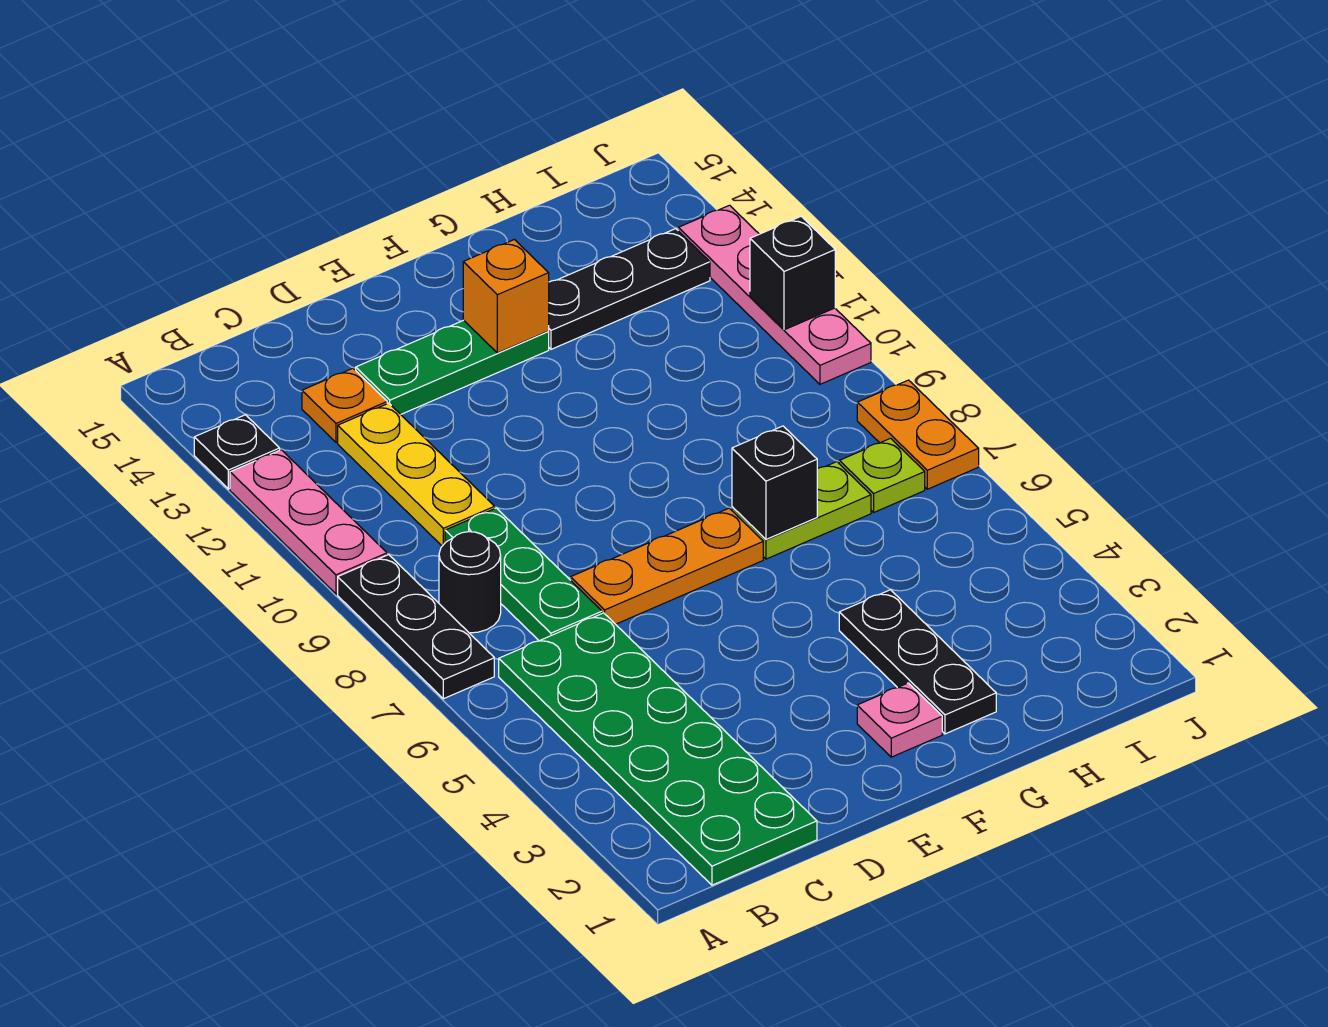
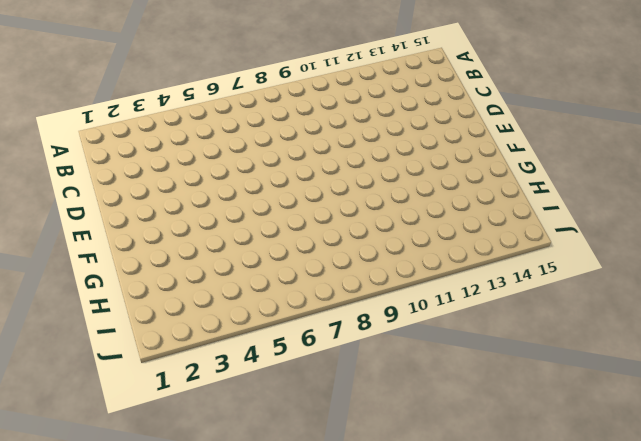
none -> black 1x3 plate [338,555,494,699]
none -> pink 1x3 plate [230,450,387,594]
none -> black 1x1 plate [194,415,280,489]

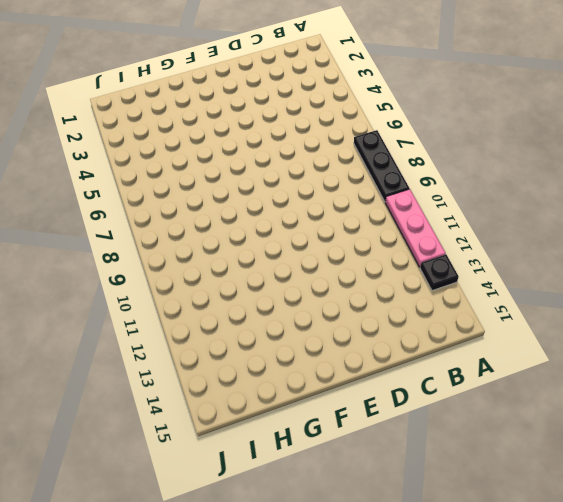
none -> green 2x6 plate [499,613,817,885]
none -> black 1x1 round brick [439,532,501,633]
none -> green 1x3 plate [445,508,602,641]

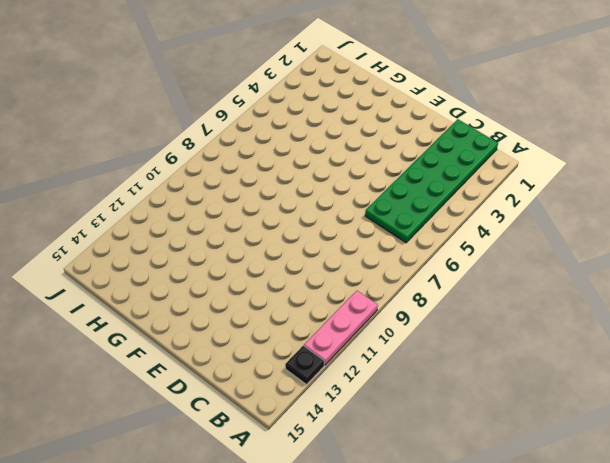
none -> black 1x3 plate [338,555,494,699]
none -> black 1x1 round brick [439,532,501,633]
none -> green 1x3 plate [445,508,602,641]

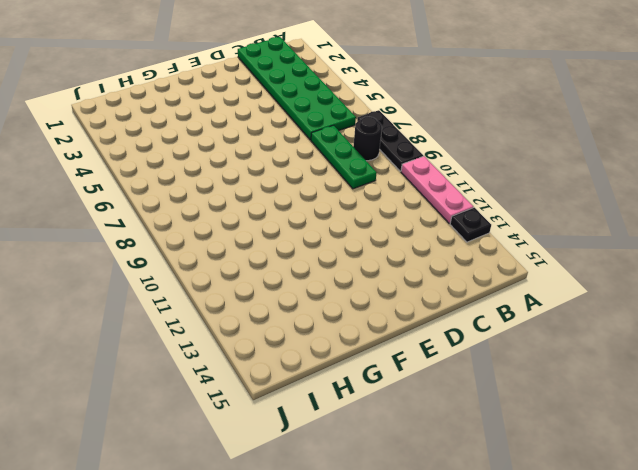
none -> yellow 1x3 plate [338,403,495,546]
none -> orange 1x1 plate [302,368,387,442]
none -> orange 1x3 plate [571,508,763,624]

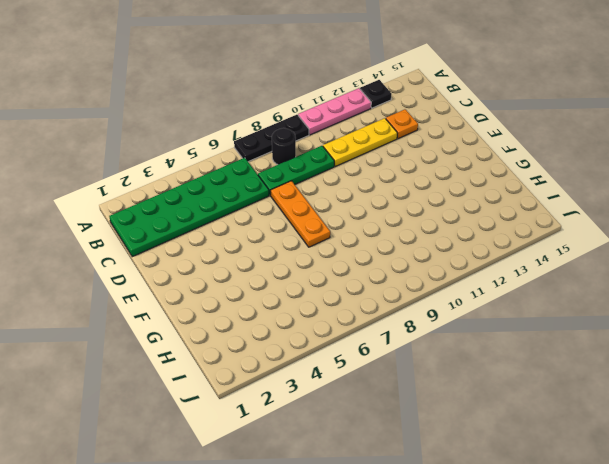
none -> green 1x3 plate [356,320,549,414]
none -> pink 1x1 plate [857,683,942,757]
none -> black 1x3 plate [839,590,996,734]

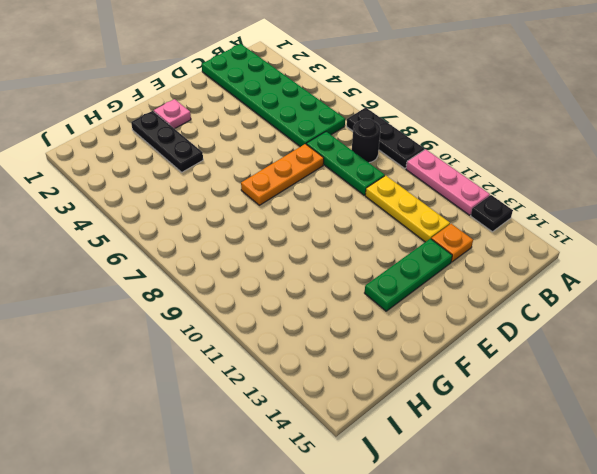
none -> lime 1x2 plate [732,462,871,559]
none -> black 1x3 plate [548,229,710,349]
none -> lime 1x1 plate [839,438,925,512]

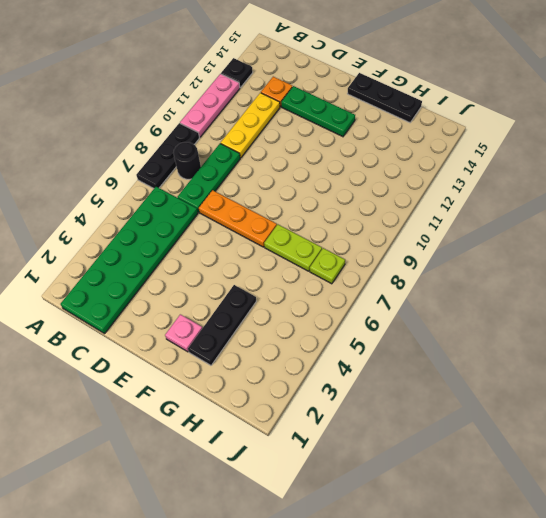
black 1x3 plate [347,73,422,123] -> black 1x3 plate moved to [548,229,710,349]
none -> orange 1x2 plate [857,380,979,489]
none -> pink 1x4 plate [678,205,871,384]
none -> orange 1x1 brick [463,240,549,353]

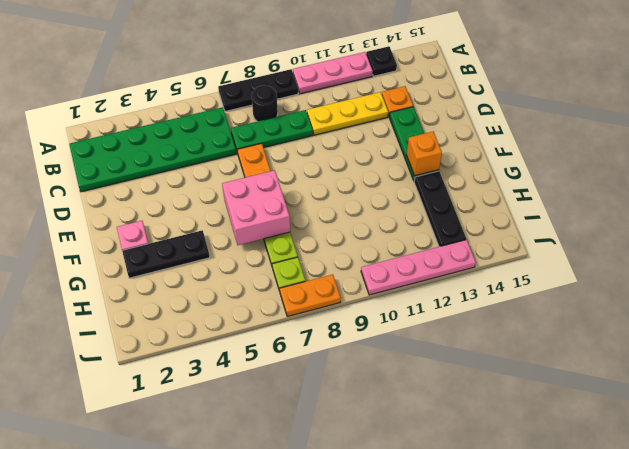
pink 2x2 brick [222,170,290,245] -> black 1x1 brick [732,426,817,539]
none -> black 1x1 brick [750,217,835,330]

